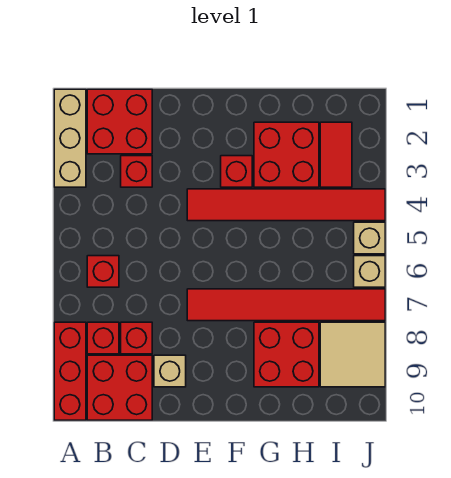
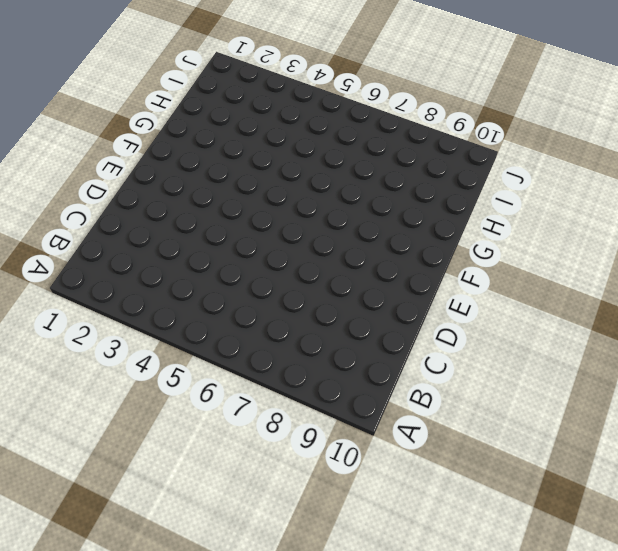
none -> tan 1x3 brick [54,89,86,187]
none -> red 1x3 brick [54,322,86,420]
none -> red 2x2 brick [87,89,152,154]

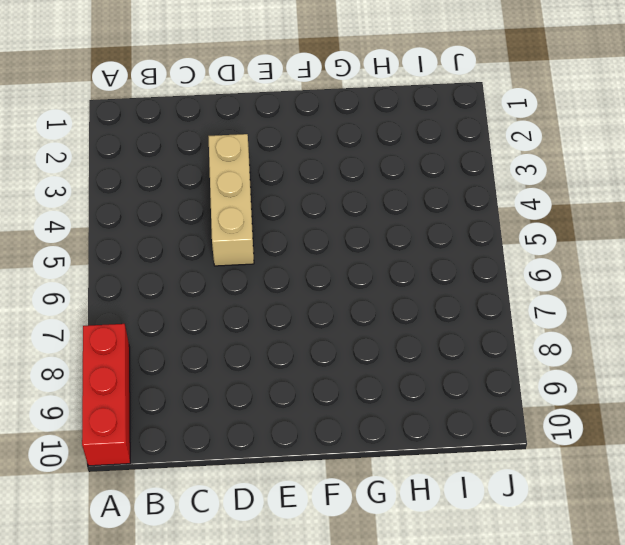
tan 1x3 brick [208,134,254,266] -> tan 1x3 brick moved to [54,89,86,187]
none -> red 2x2 brick [87,89,152,154]
none -> red 1x1 brick [87,256,119,287]
none -> red 1x1 brick [87,322,119,354]

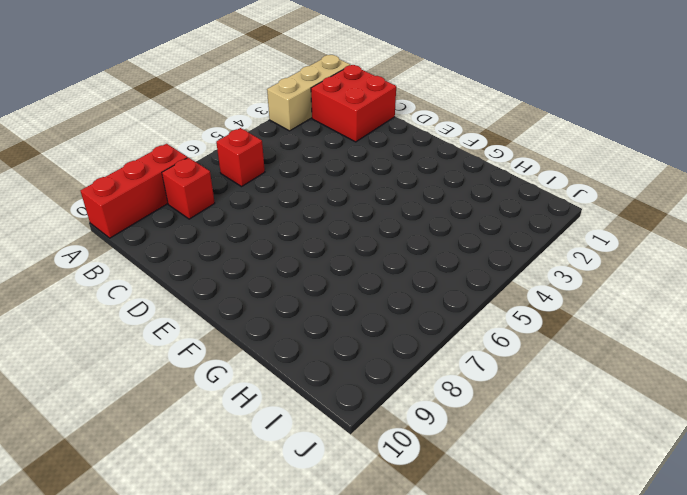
none -> red 2x2 brick [87,355,152,420]
none -> red 1x1 brick [121,156,152,187]
none -> red 1x1 brick [121,322,152,354]

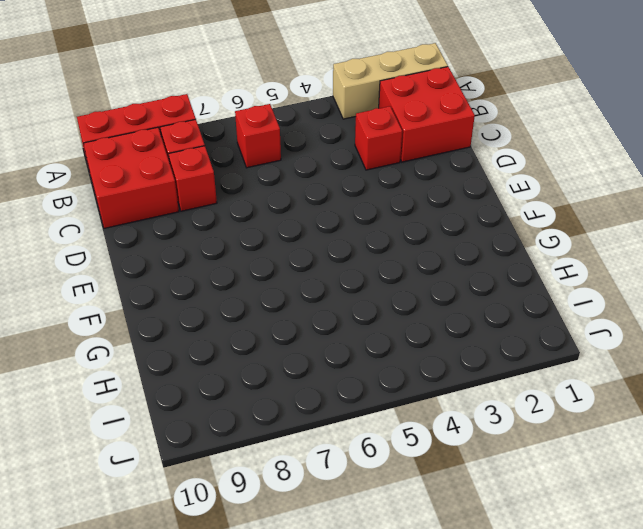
none -> tan 1x1 brick [154,355,186,387]
none -> red 1x6 tile [187,189,385,221]
none -> red 1x6 tile [187,289,385,321]

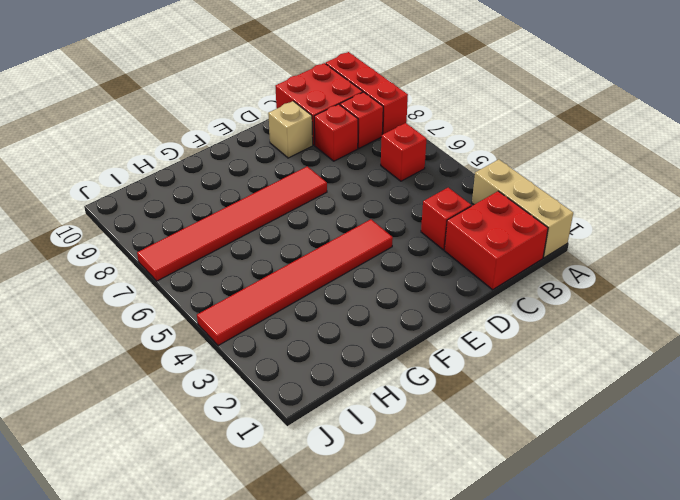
none -> red 1x1 brick [221,156,252,187]
none -> red 2x2 brick [254,122,319,187]
none -> red 2x2 brick [254,322,319,387]

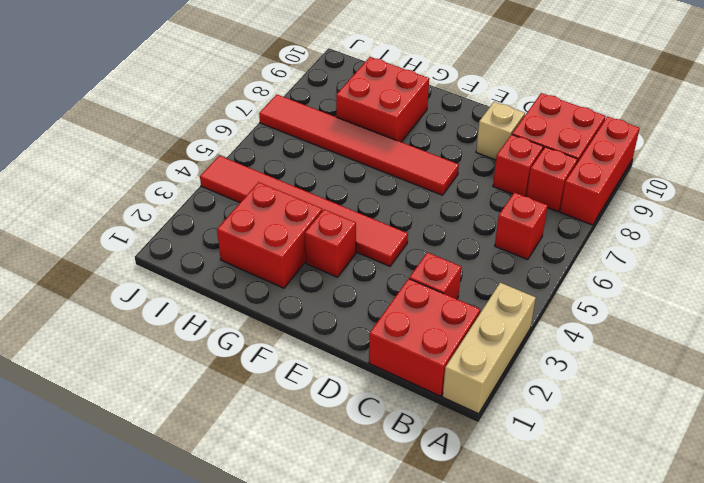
none -> red 1x2 tile [320,122,352,187]
none -> tan 2x2 tile [320,322,385,387]
none -> tan 1x1 brick [354,222,385,254]

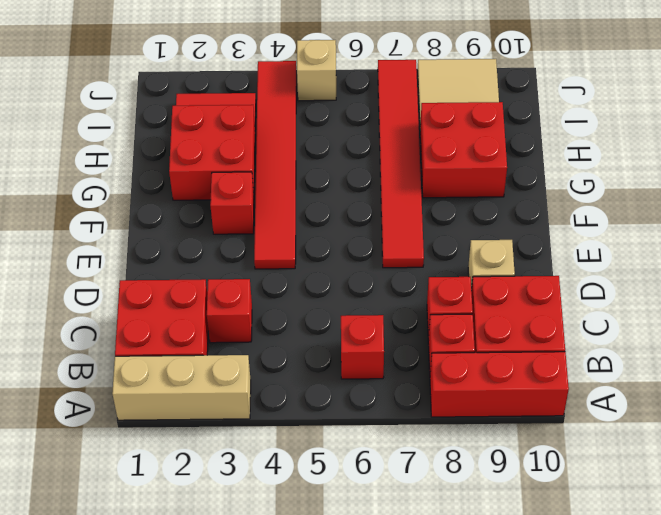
none -> tan 1x1 brick [354,256,385,287]

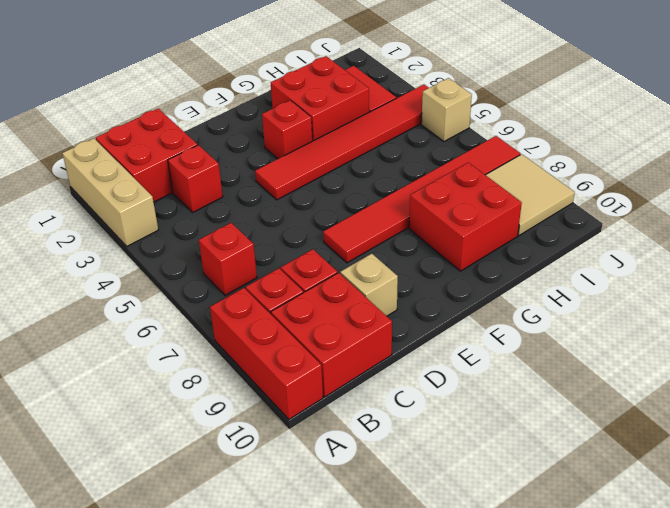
none -> tan 1x1 brick [354,256,385,287]

